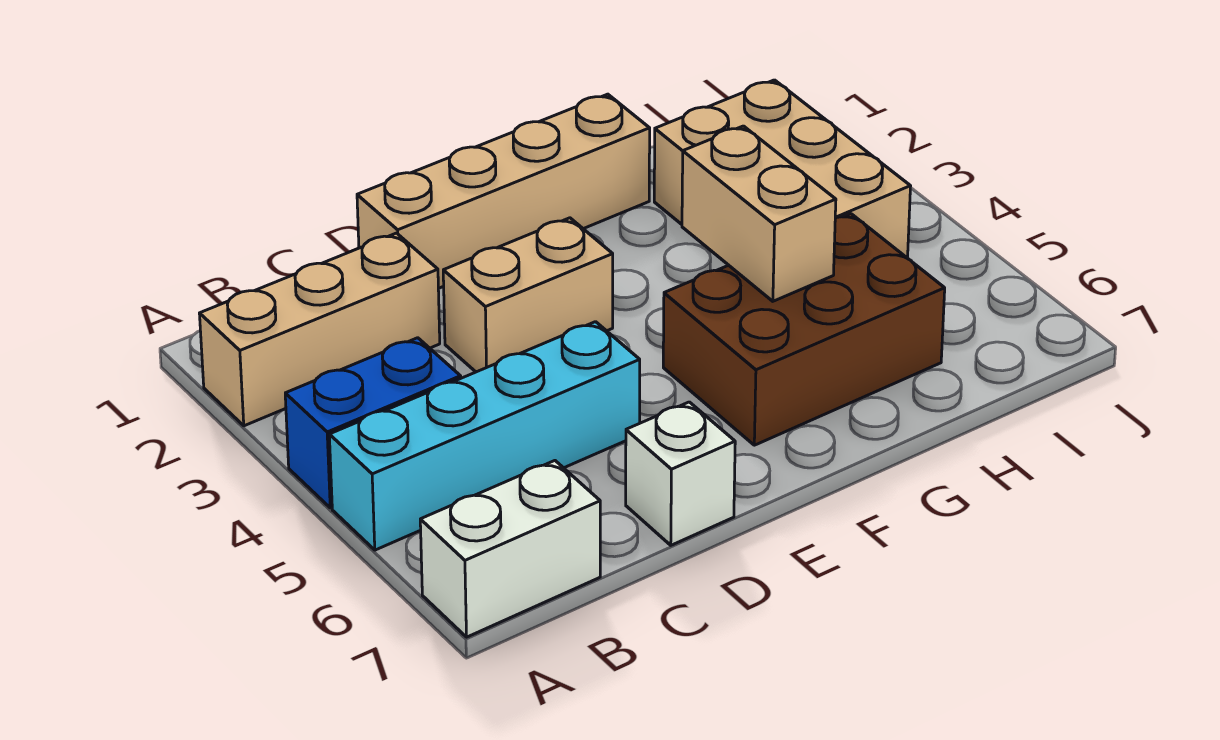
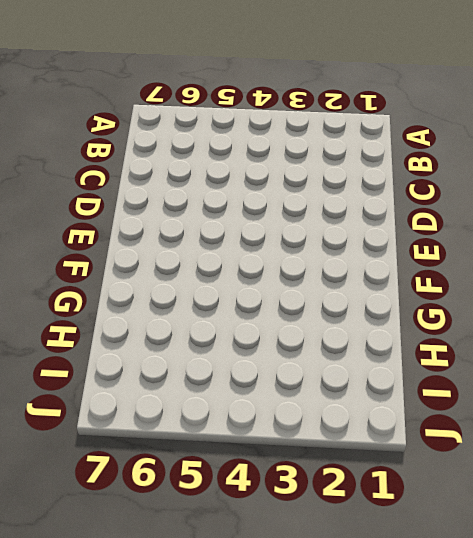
none -> tan 1x3 brick [199,233,440,426]
none -> blue 1x2 brick [285,338,461,508]

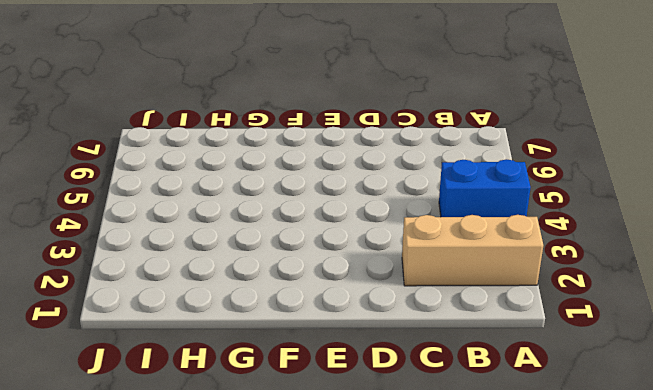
none -> cyan 1x4 brick [329,322,640,550]
none -> white 1x2 brick [420,461,600,637]

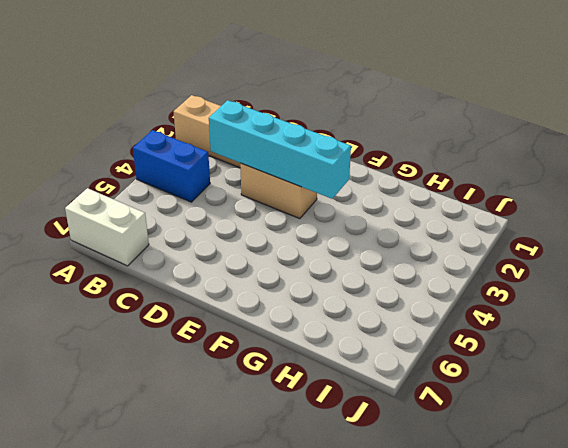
cyan 1x4 brick [209,100,351,199] -> cyan 1x4 brick moved to [329,322,640,550]
none -> tan 1x4 brick [357,94,650,288]
none -> white 1x1 brick [626,402,735,545]

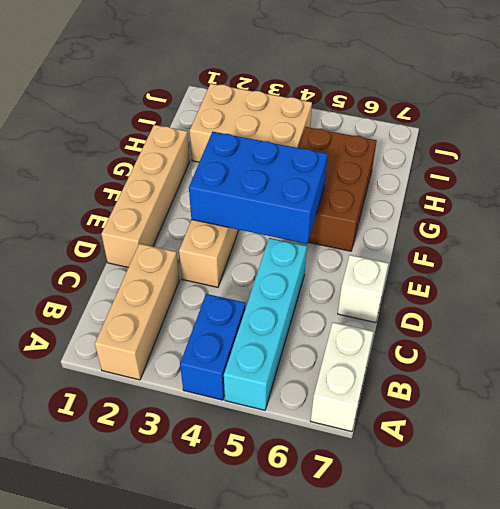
blue 2x3 brick [189,132,328,244] -> none
none -> tan 1x2 brick [682,126,836,301]

